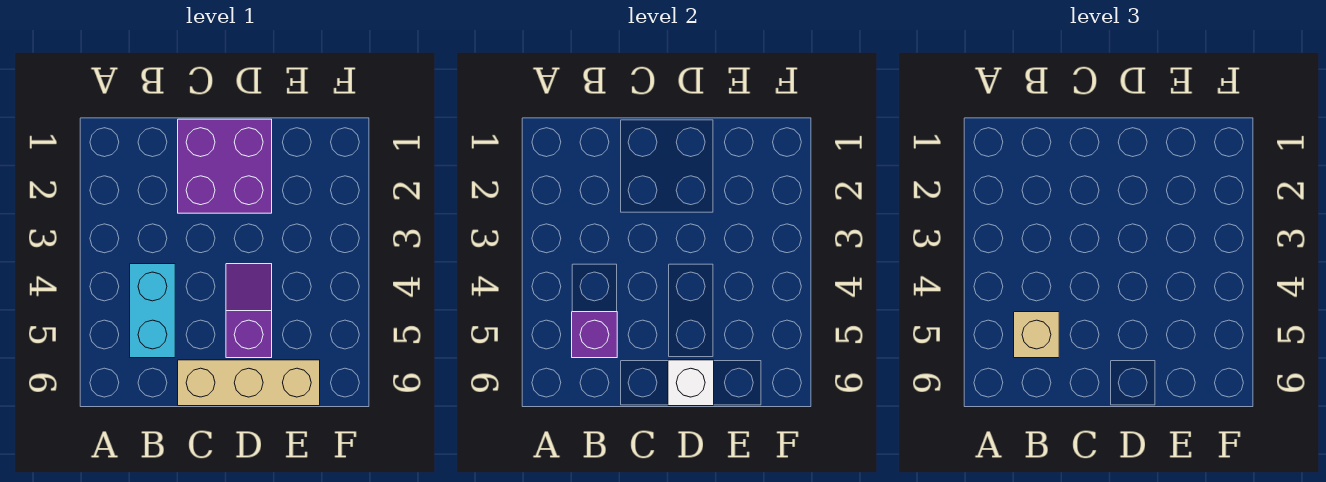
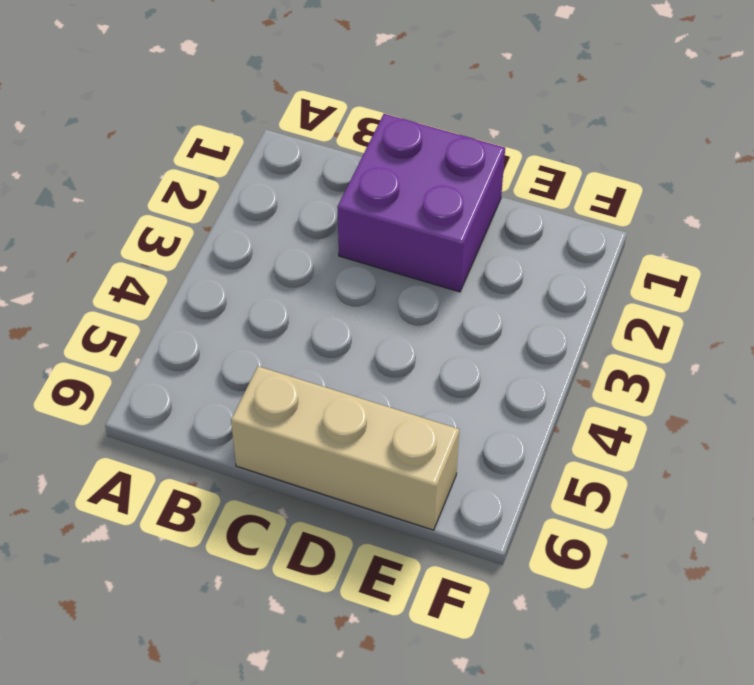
none -> cyan 1x2 brick [130,264,175,358]
none -> purple 1x2 slope [226,264,272,358]

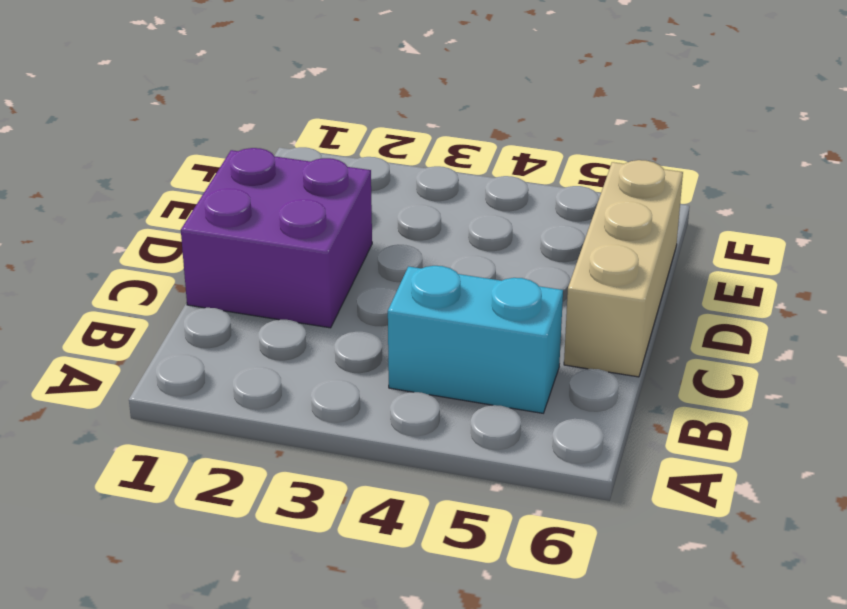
none -> purple 1x2 slope [226,264,272,358]
none -> purple 1x1 brick [572,312,617,358]

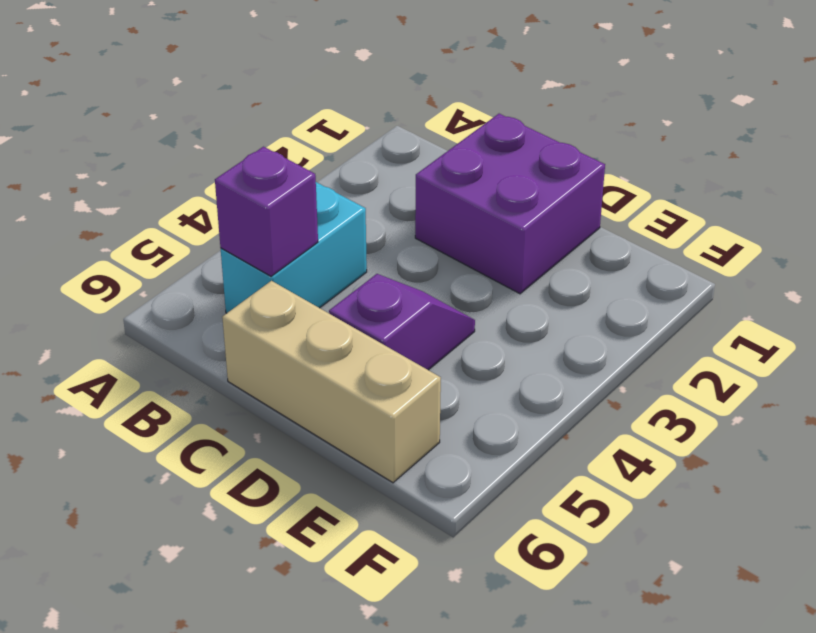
none -> white 1x1 brick [668,360,714,406]
none -> tan 1x1 brick [1014,312,1059,358]

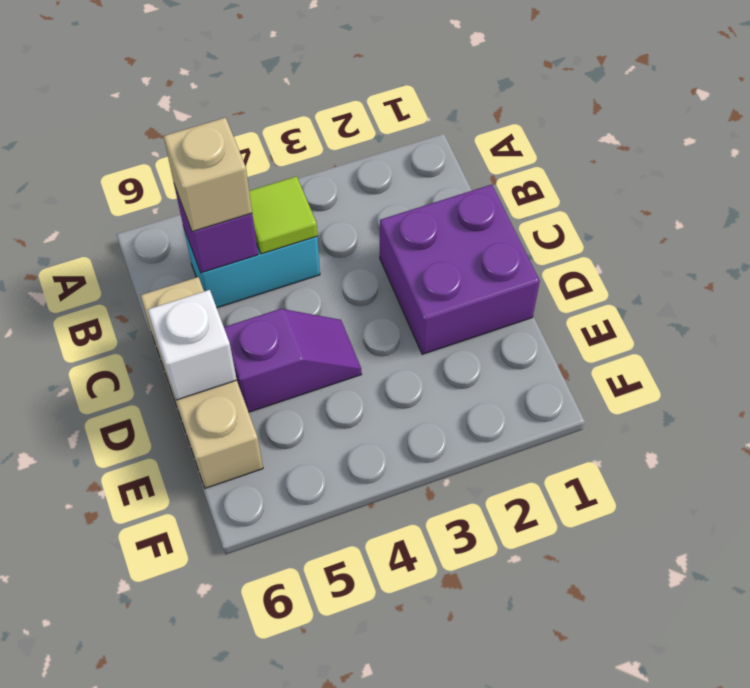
lime 1x1 tile [249,176,317,254] -> none

